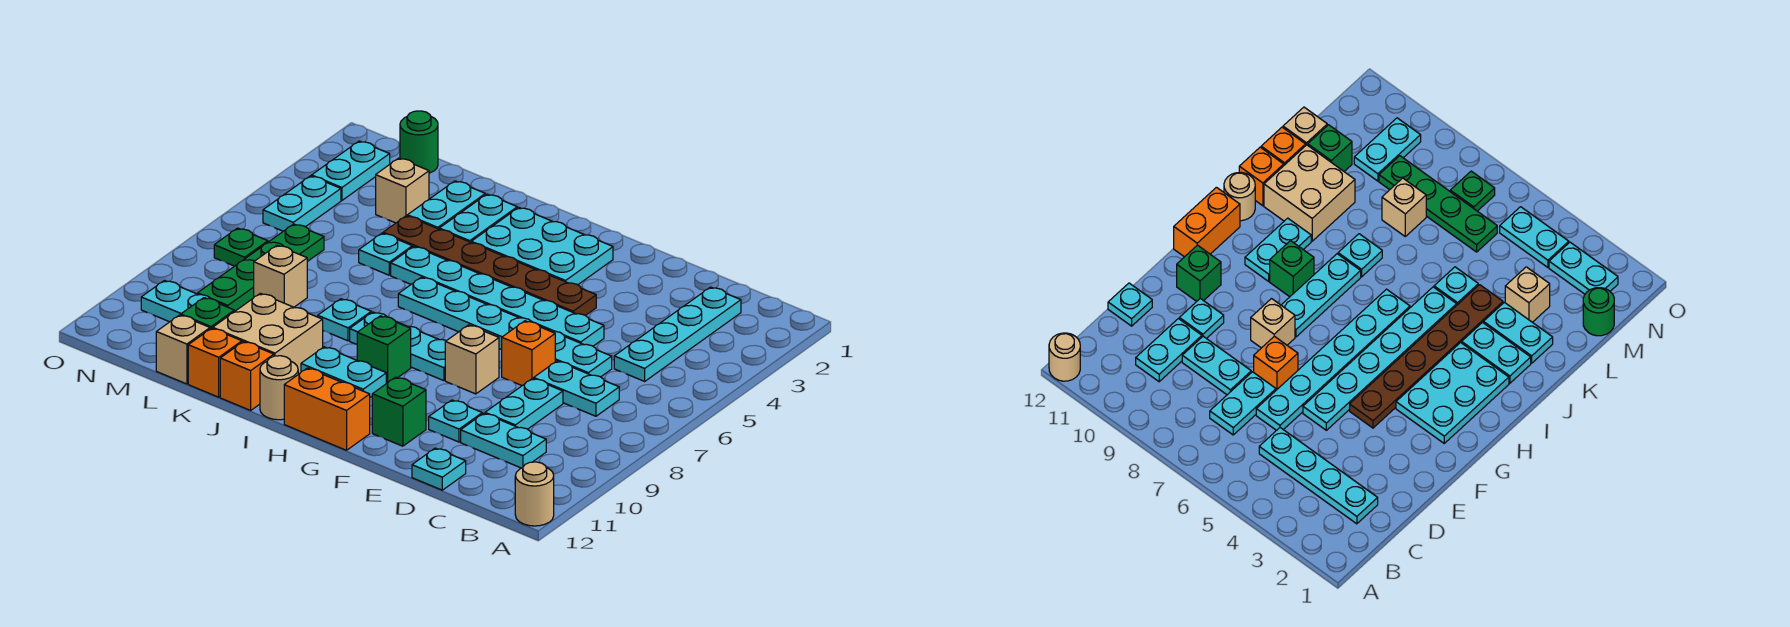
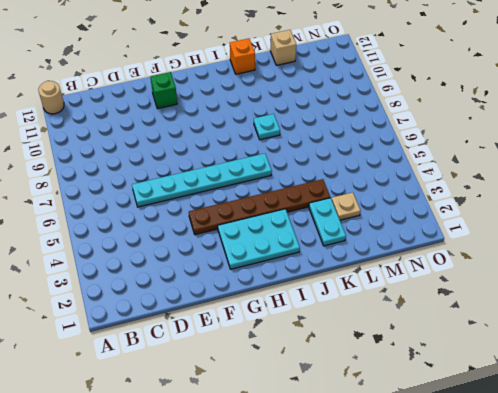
tan 1x1 plate [332,192,361,220] -> tan 1x1 brick [376,158,429,223]
none -> cyan 1x4 plate [614,287,741,381]
none -> cyan 1x2 plate [534,361,619,416]
none -> cyan 1x2 plate [461,413,546,468]
none -> cyan 1x2 plate [485,378,563,429]

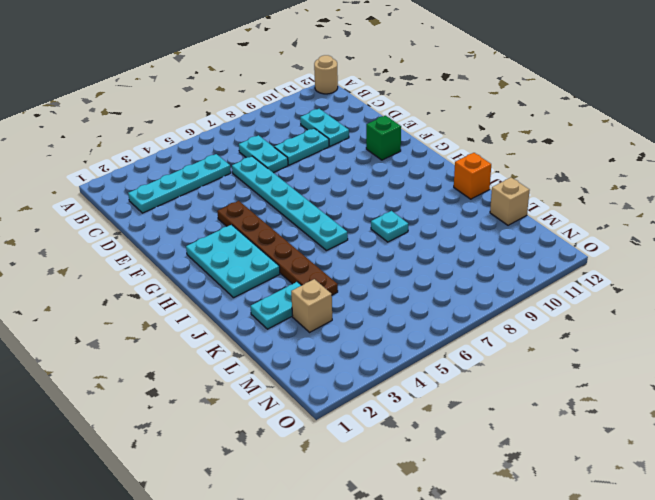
none -> cyan 1x1 plate [412,448,466,490]
none -> cyan 1x6 plate [391,247,604,346]
none -> orange 1x1 brick [502,321,555,386]
none -> cyan 1x1 plate [429,400,482,442]

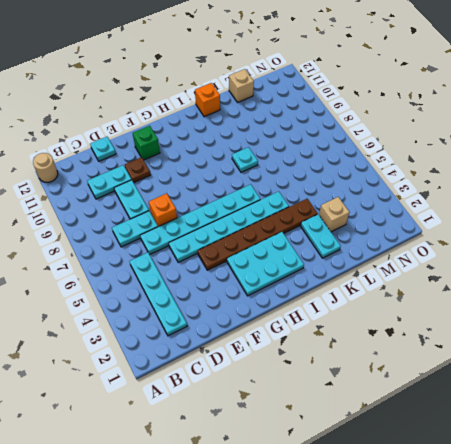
brown 1x1 plate [125,157,151,183] -> cyan 1x1 plate [429,400,482,442]
none -> tan 1x1 brick [445,325,499,394]
none -> cyan 1x3 plate [350,312,446,381]
none -> orange 1x2 brick [284,368,370,450]
none -> green 1x1 brick [357,316,411,384]

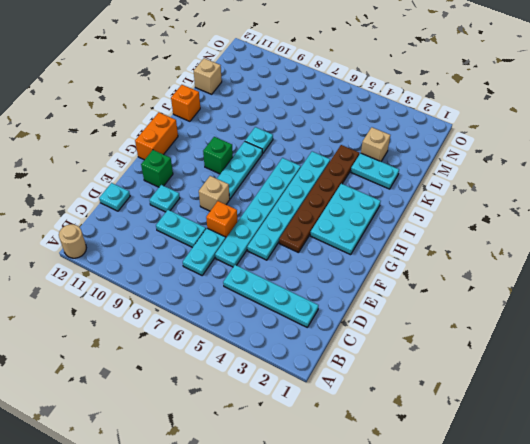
none -> cyan 1x2 plate [461,413,546,468]
none -> cyan 1x2 plate [301,347,386,397]
none -> tan 1x1 round brick [260,356,298,420]
none -> cyan 1x2 plate [439,194,517,242]

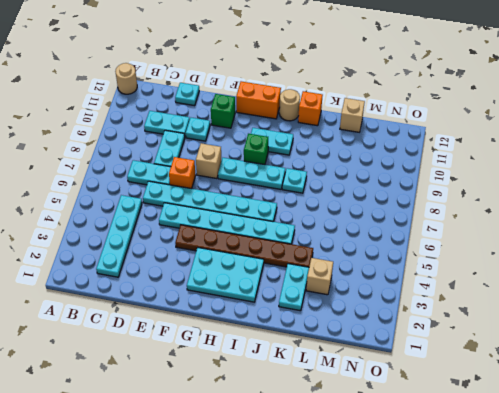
none -> cyan 1x2 plate [439,194,517,242]
none -> tan 2x2 brick [213,293,323,374]
none -> cyan 1x1 plate [359,233,412,275]
none -> orange 1x1 brick [188,328,242,397]

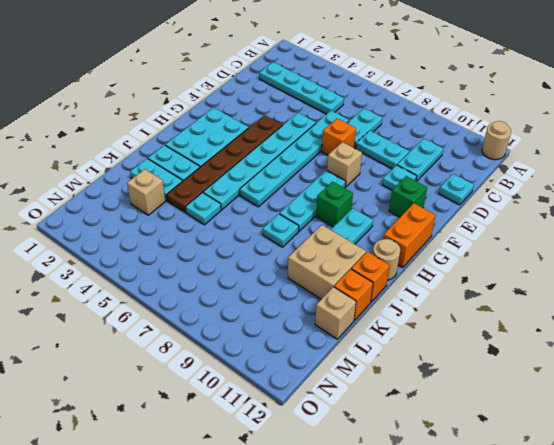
none -> tan 1x1 brick [254,245,307,307]
none -> green 1x1 brick [181,298,234,329]
none -> green 1x1 round brick [400,111,438,173]
none -> green 1x4 plate [198,224,324,312]

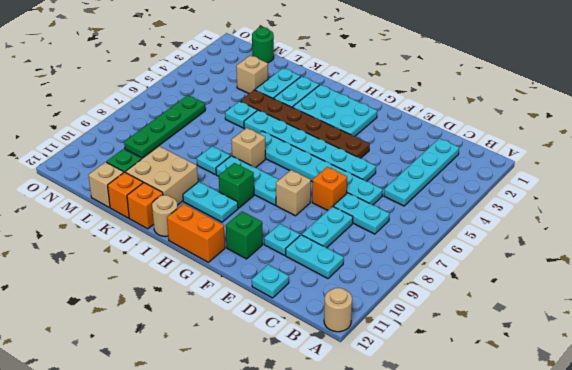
tan 1x1 brick [231,128,266,168] -> tan 1x1 brick moved to [254,245,307,307]
none -> cyan 1x2 plate [141,281,225,322]
none -> cyan 1x2 plate [312,141,390,200]
none -> cyan 1x2 plate [263,176,341,231]
none -> green 1x1 plate [214,228,268,266]

